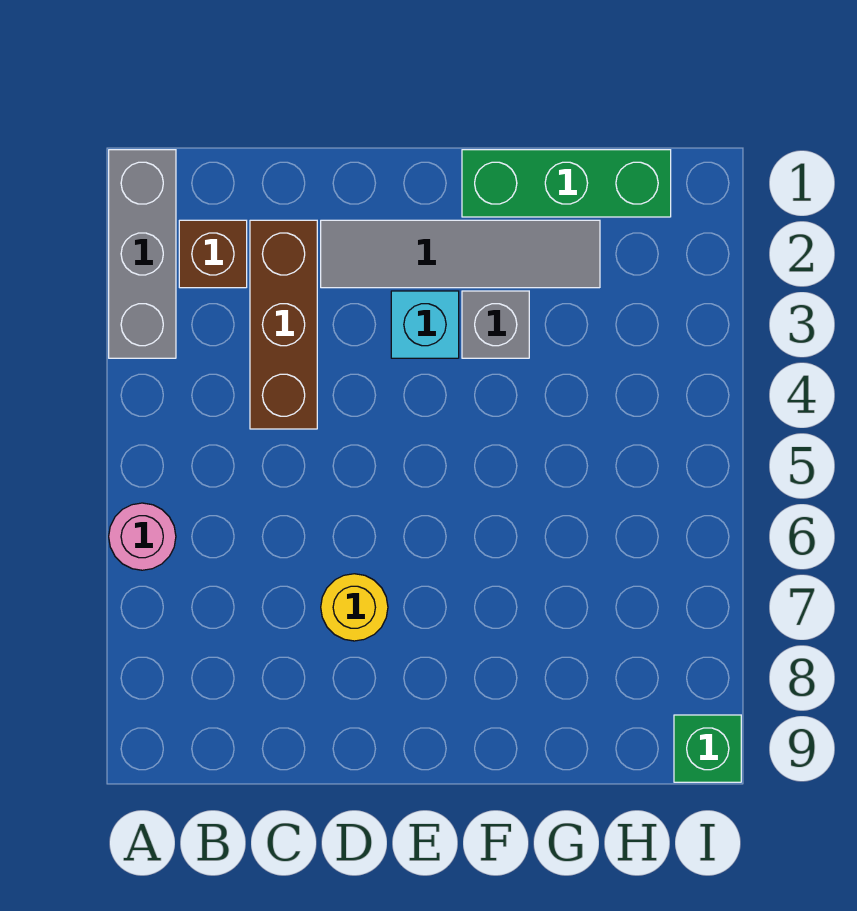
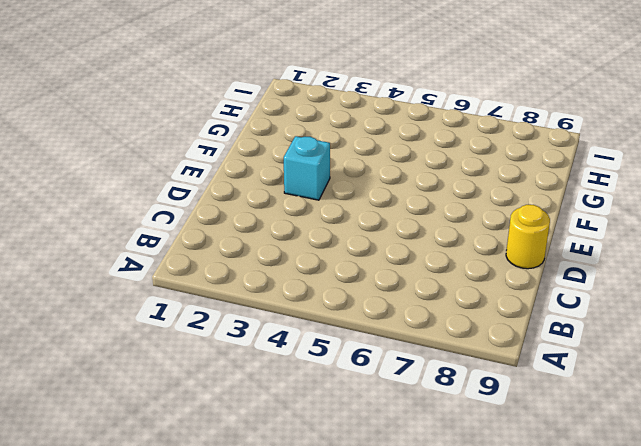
yellow 1x1 round brick [506,205,550,269] -> yellow 1x1 round brick moved to [321,574,388,641]
none -> grey 1x3 brick [109,150,176,358]
none -> pink 1x1 round brick [109,503,176,570]

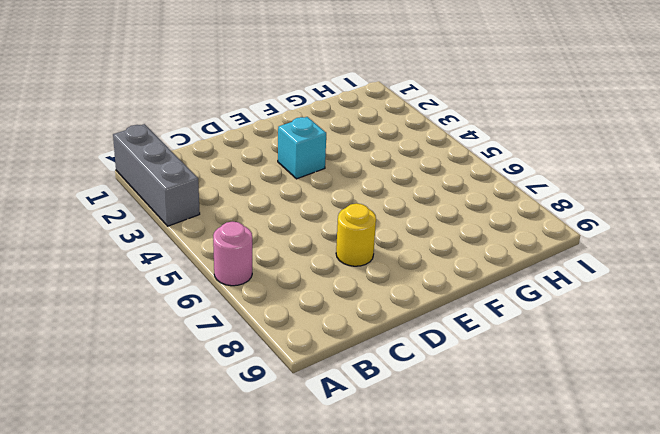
none -> brown 1x1 brick [179,220,247,288]
none -> brown 1x3 brick [250,220,317,429]

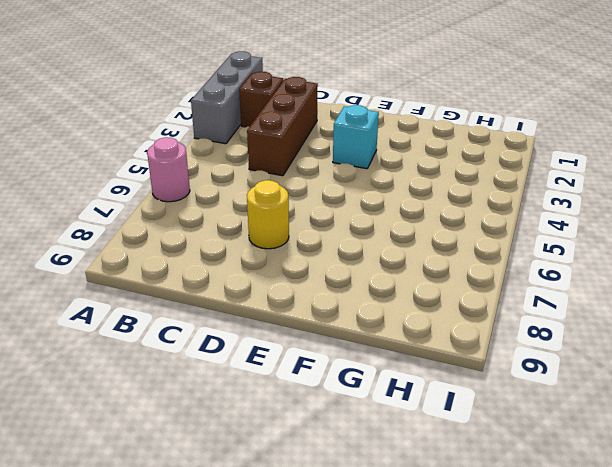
none -> grey 1x4 tile [321,220,600,288]
none -> green 1x3 brick [462,150,671,217]

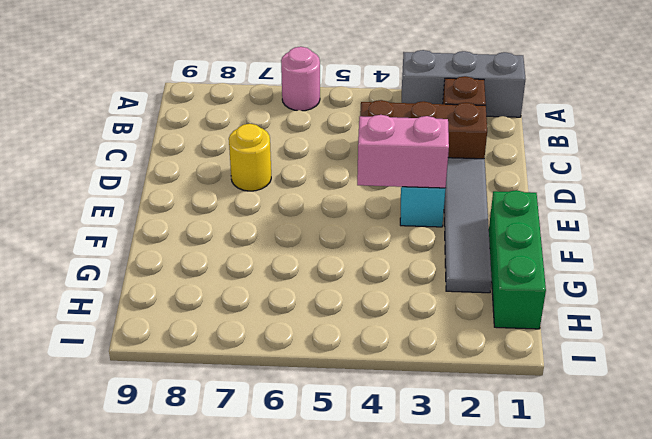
pink 1x2 brick [357,115,449,188] -> none
none -> grey 1x1 brick [462,291,529,358]
none -> green 1x1 brick [674,715,741,782]

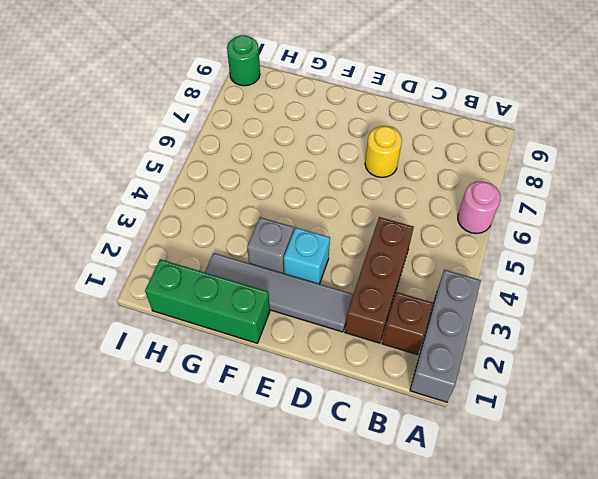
green 1x1 round brick [227,35,260,86] -> green 1x1 brick [674,715,741,782]

